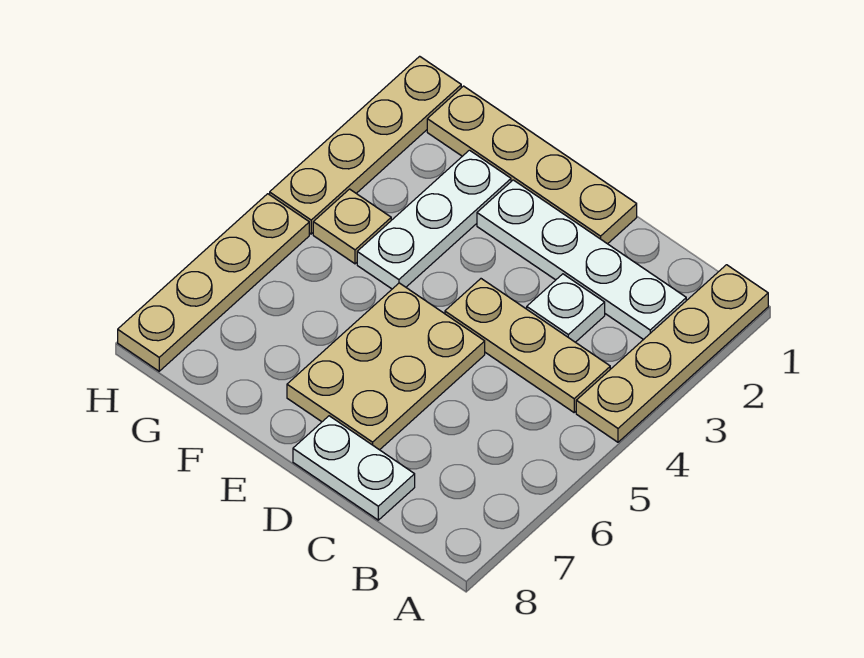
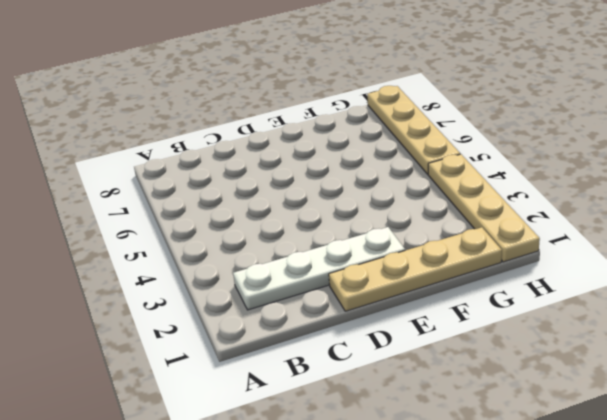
none -> tan 1x4 plate [576,265,768,442]
none -> tan 1x3 plate [445,279,610,412]

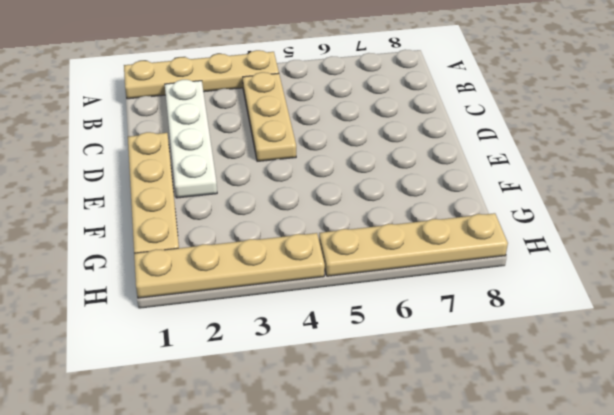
none -> white 1x1 plate [527,274,605,342]
none -> white 1x2 plate [293,416,415,520]

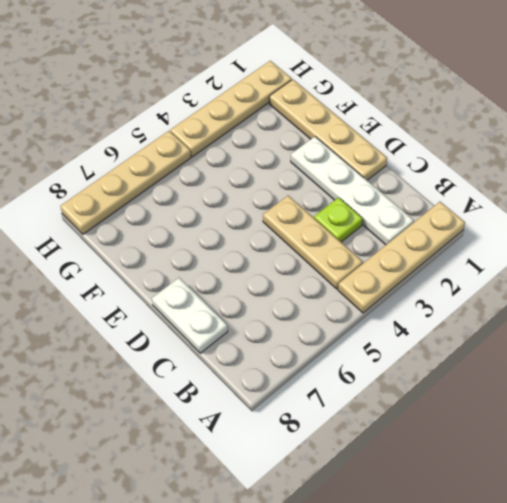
lime 1x1 plate [314,197,363,242] -> white 1x1 plate [527,274,605,342]
none -> tan 2x3 plate [287,283,485,450]
none -> white 1x3 plate [357,150,511,289]

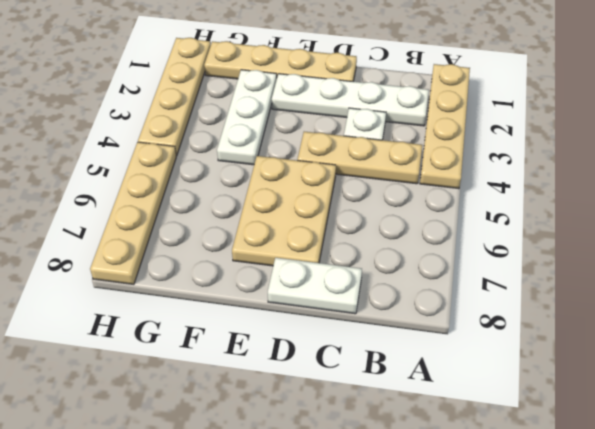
none -> tan 1x1 plate [313,189,391,264]

